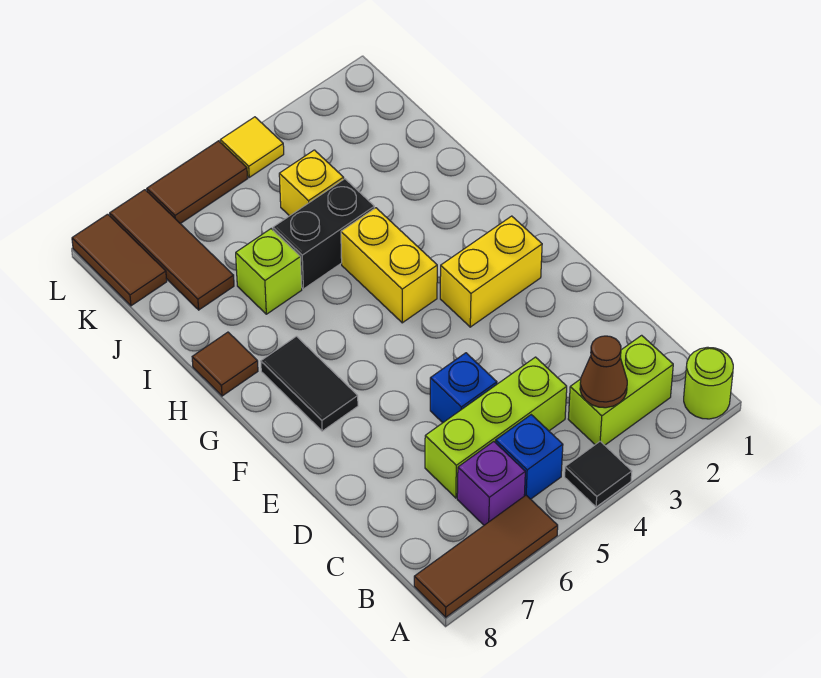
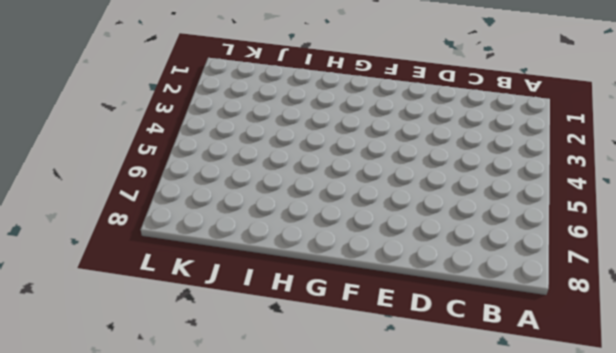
none -> lime 1x1 round brick [684,347,733,419]
none -> black 1x1 tile [565,441,632,507]
none -> brown 1x3 tile [414,495,558,617]

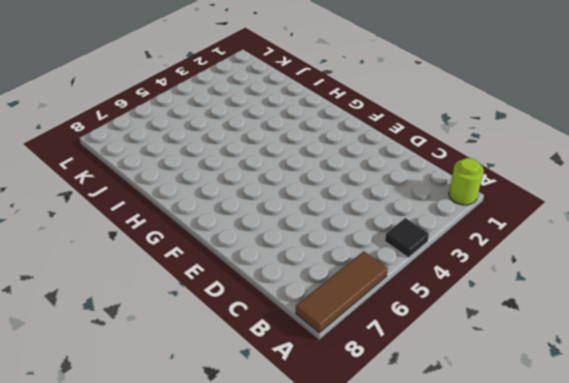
none -> lime 1x2 brick [568,335,673,445]
none -> blue 1x1 brick [496,415,563,499]
none -> purple 1x1 brick [457,442,525,525]

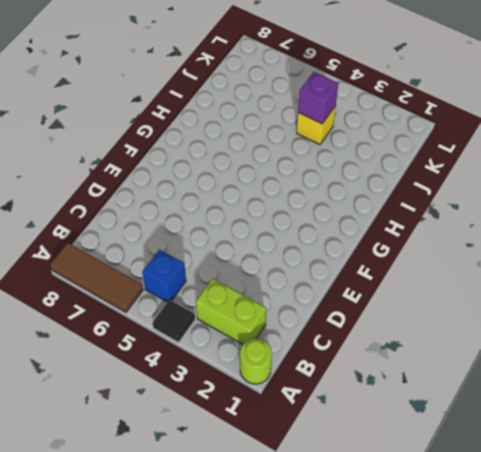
purple 1x1 brick [298,72,338,124] -> purple 1x1 brick moved to [457,442,525,525]
none -> lime 1x3 brick [425,357,567,498]
none -> blue 1x1 brick [430,353,497,423]
none -> yellow 1x2 brick [440,216,542,327]

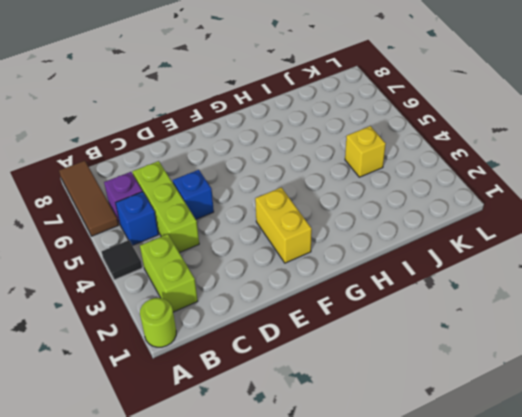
none -> black 1x2 tile [261,336,358,431]
none -> yellow 1x2 brick [341,208,437,323]
none -> brown 1x1 tile [192,332,258,396]

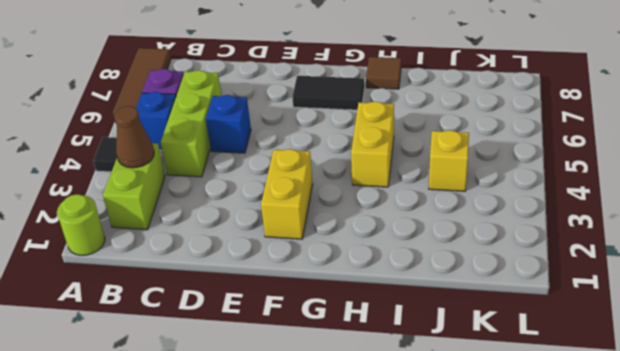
yellow 1x2 brick [351,101,394,187] -> yellow 1x2 brick turned to [341,208,437,323]
none -> black 1x2 brick [273,179,374,289]
none -> lime 1x1 brick [236,229,302,314]
none -> brown 1x3 tile [110,190,234,310]

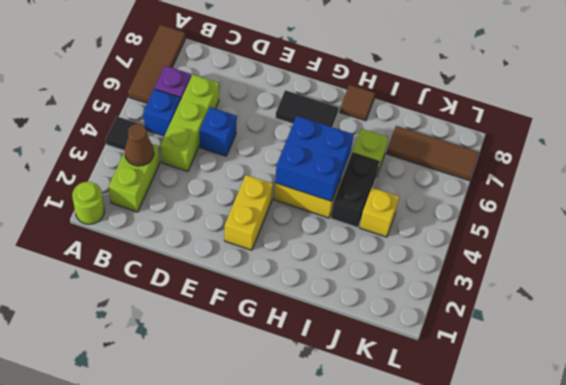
blue 2x2 brick [275,116,354,201] -> none
none -> brown 1x2 tile [72,214,167,306]
none -> yellow 1x1 tile [220,117,284,177]
none -> brown 1x2 tile [147,141,248,224]

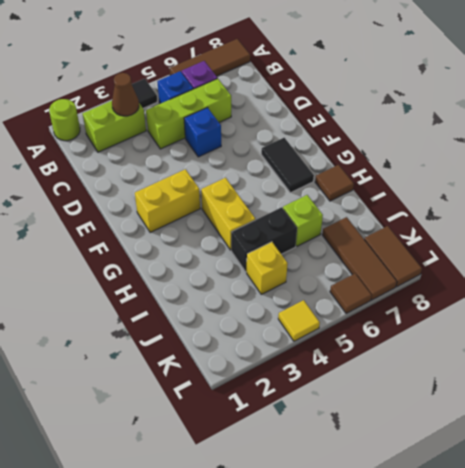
brown 1x1 tile [330,274,372,313] -> brown 1x2 tile [147,141,248,224]

